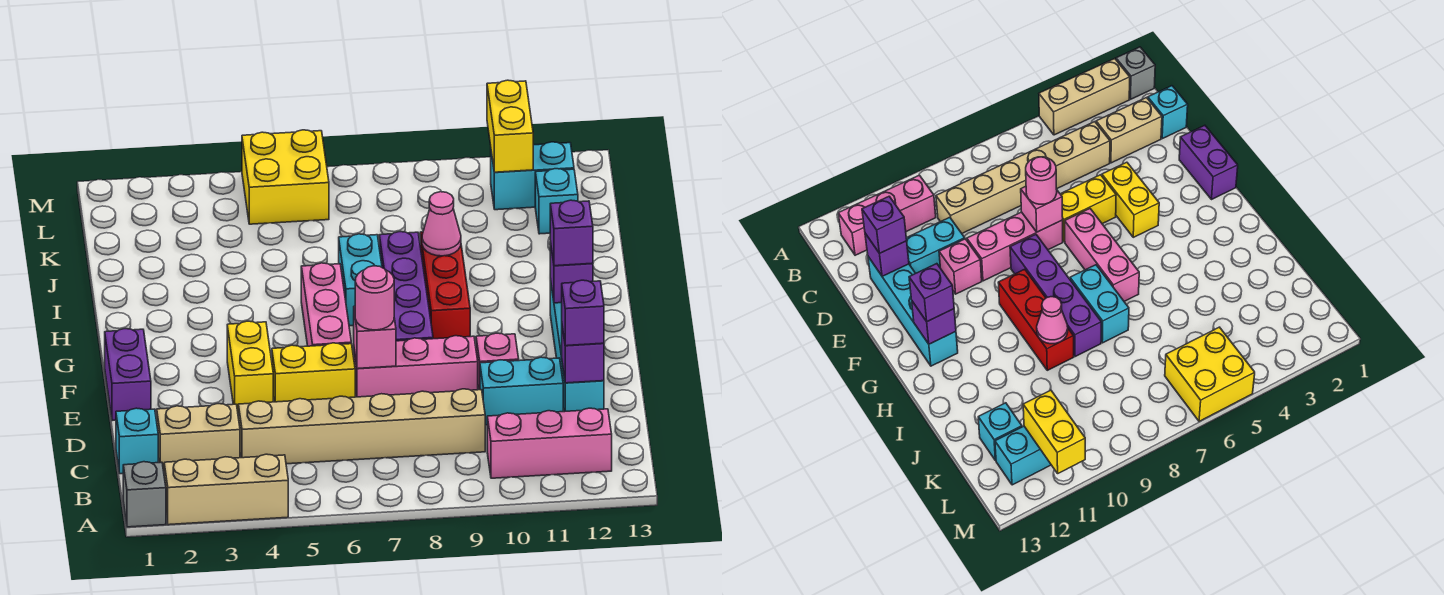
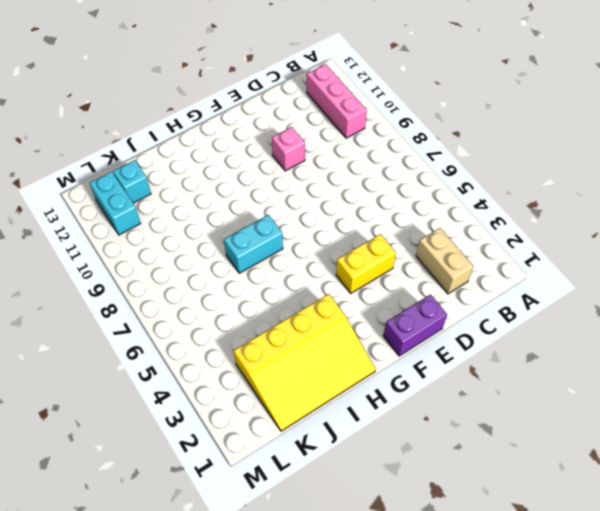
yellow 3x4 slope [234,294,376,431] -> none
none -> grey 1x1 brick [123,462,166,527]
none -> tan 1x3 brick [164,454,288,525]
none -> cyan 1x1 brick [116,408,158,474]

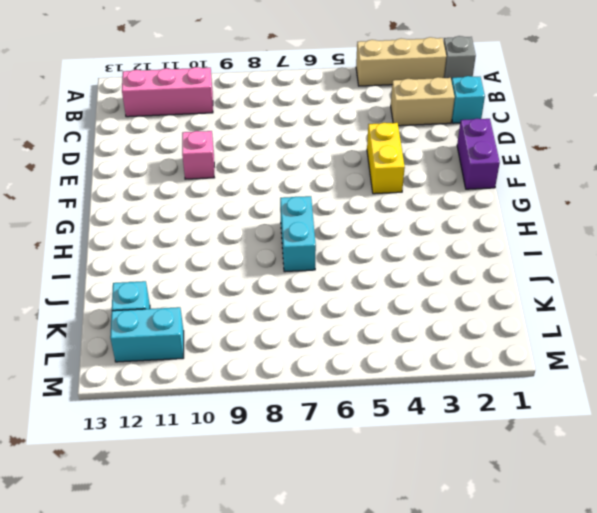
none -> tan 1x6 brick [238,389,485,464]
none -> cyan 1x2 brick [480,357,563,425]
none -> cyan 1x4 brick [550,279,604,412]

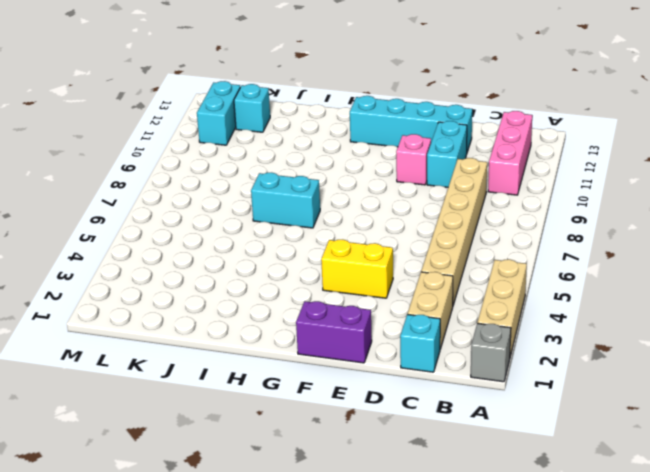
none -> yellow 1x2 brick [272,343,355,402]
none -> pink 1x3 brick [354,336,478,397]
none -> pink 1x3 brick [301,263,351,346]

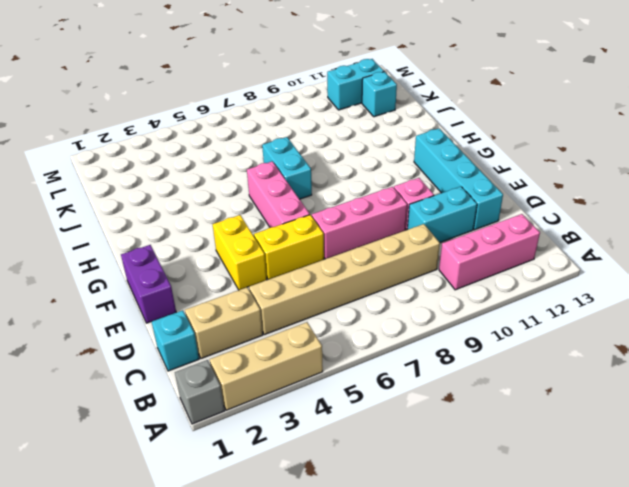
none -> purple 1x4 brick [379,232,433,341]
none -> red 1x3 brick [420,232,470,339]
none -> yellow 2x2 brick [242,130,329,224]

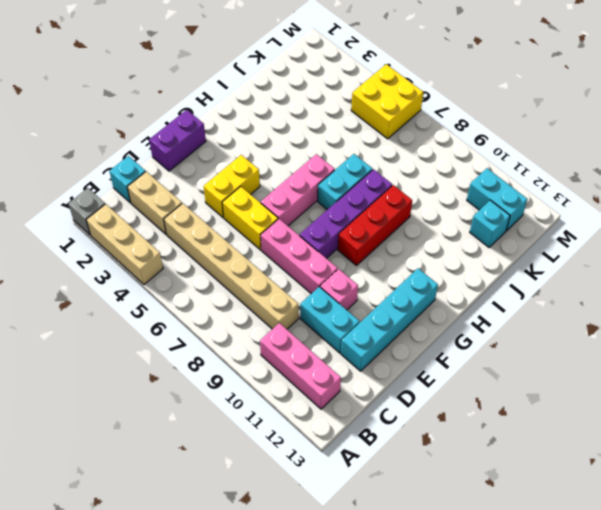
none -> purple 1x1 brick [562,327,604,383]
none -> pink 1x1 brick [354,306,396,369]
none -> purple 1x1 brick [550,242,593,303]

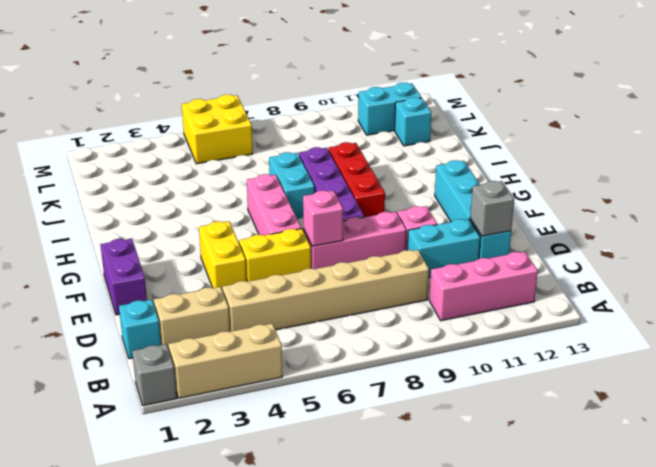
grey 1x1 brick [470,181,514,236] -> purple 1x1 brick [562,327,604,383]
none -> purple 1x1 brick [550,242,593,303]
none -> pink 1x1 cone [422,192,461,256]
none -> yellow 1x2 brick [487,80,533,172]

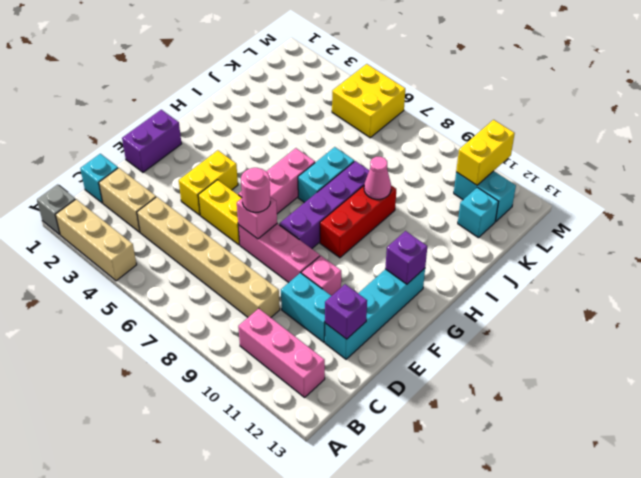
none -> purple 1x1 brick [562,280,604,346]
none -> purple 1x1 brick [550,200,593,266]

